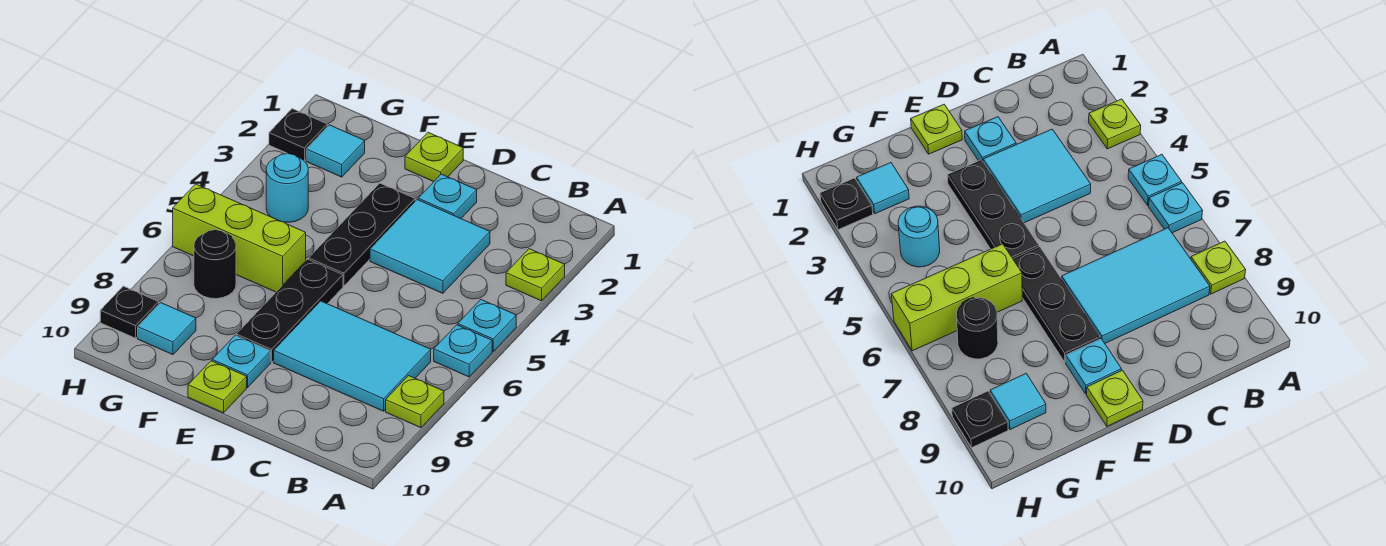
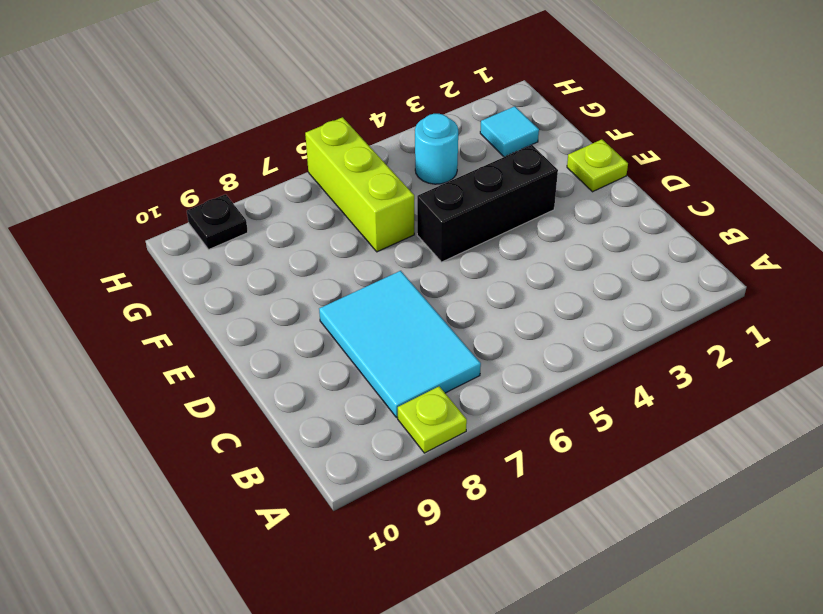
black 1x3 brick [417,145,558,262] -> black 1x3 plate [309,183,415,286]
none -> lime 1x1 plate [506,249,565,301]
none -> cyan 1x1 plate [458,300,516,351]
none -> cyan 1x1 plate [434,325,492,377]

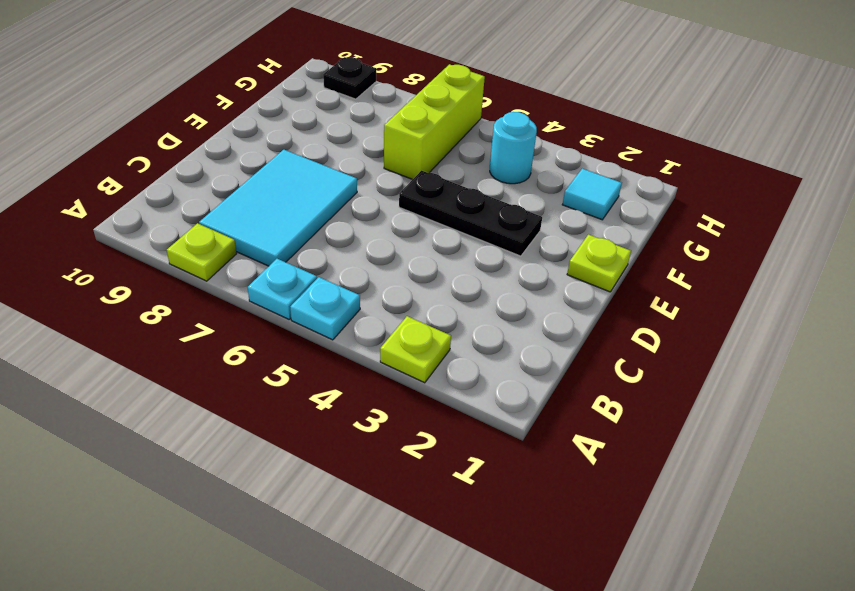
none -> cyan 2x2 tile [370,200,490,293]
none -> cyan 1x1 plate [418,174,477,218]
none -> black 1x3 plate [236,259,343,362]

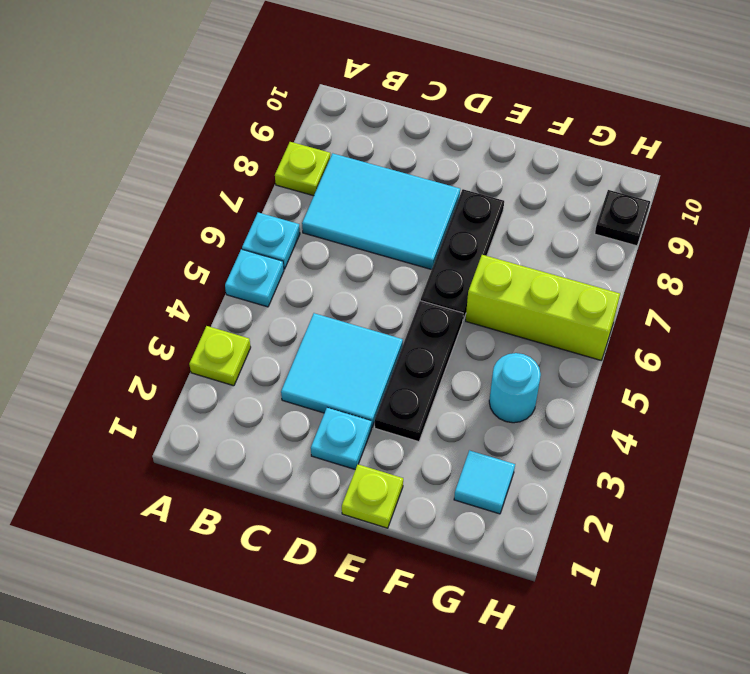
none -> cyan 1x1 plate [212,335,271,387]
none -> lime 1x1 plate [188,361,247,413]
none -> black 1x1 round brick [194,230,236,299]

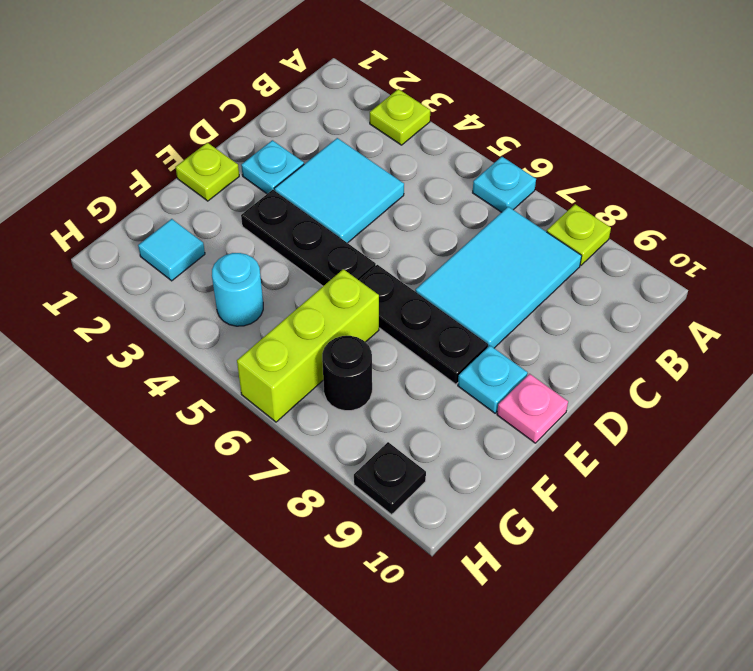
pink 1x1 plate [497,374,568,443] -> lime 1x1 plate [188,361,247,413]
none -> cyan 1x1 plate [458,300,516,351]
none -> cyan 1x1 tile [138,303,196,355]
none -> black 1x1 plate [269,109,327,161]

